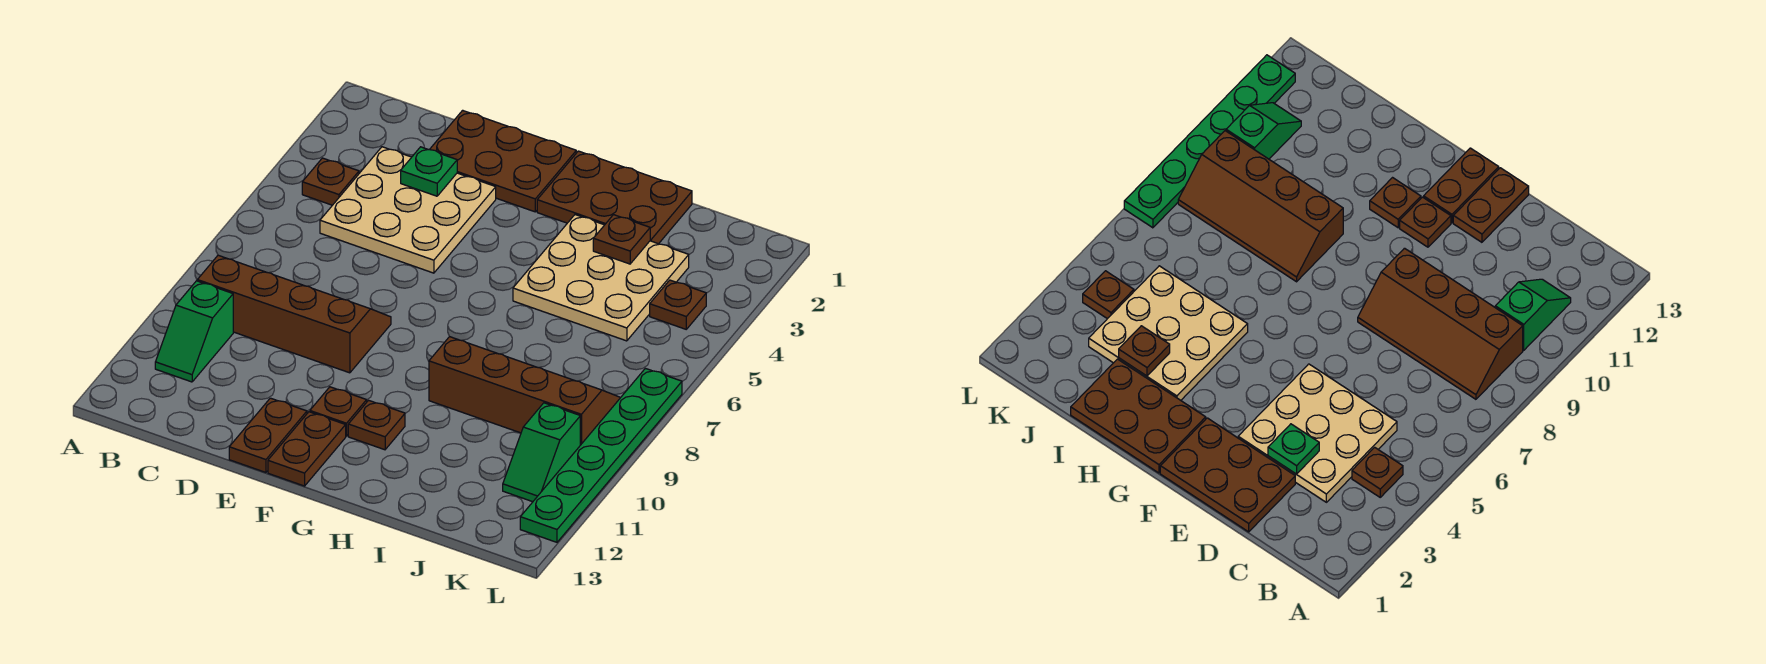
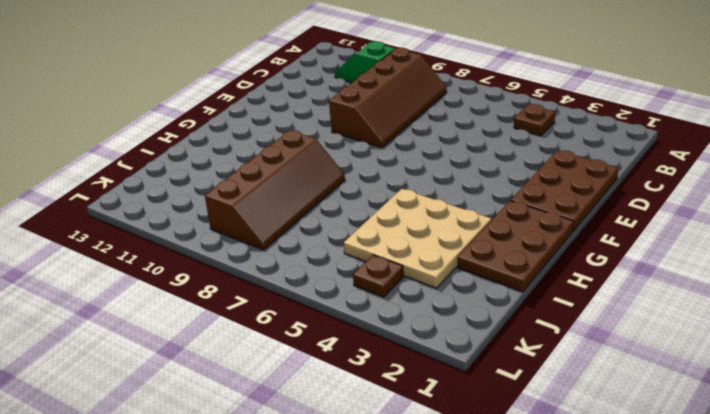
none -> tan 3x3 plate [320,147,496,273]
none -> brown 1x2 plate [229,398,307,472]
none -> brown 1x1 plate [310,387,367,436]

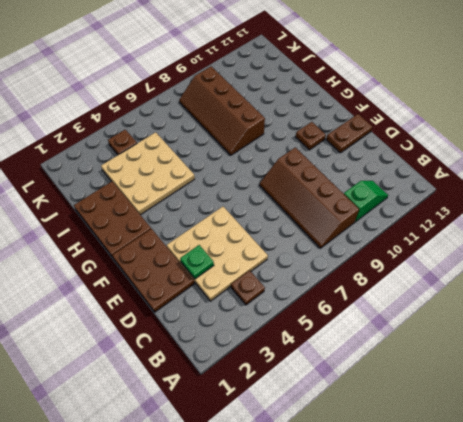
none -> brown 1x2 plate [268,412,346,486]
none -> brown 1x1 plate [348,400,405,450]
none -> green 1x2 slope [503,403,580,502]

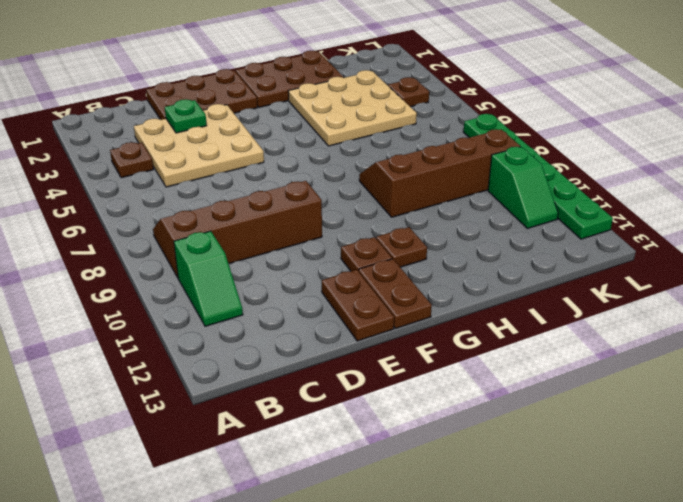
none -> brown 1x1 plate [593,215,650,264]

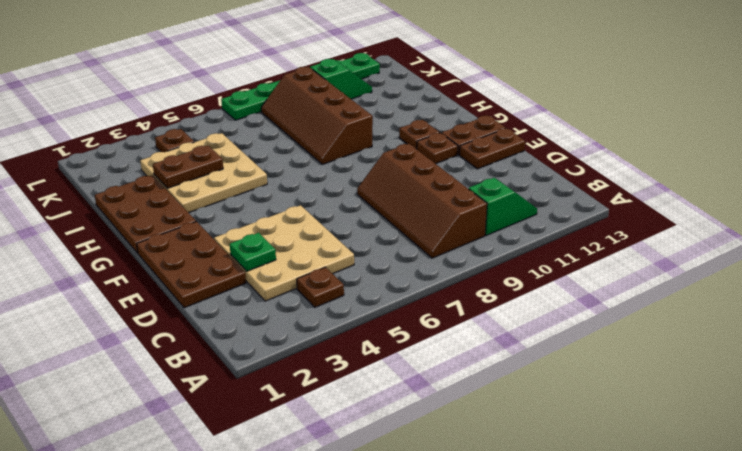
brown 1x2 plate [153,145,223,188] -> brown 1x1 plate [593,215,650,264]

